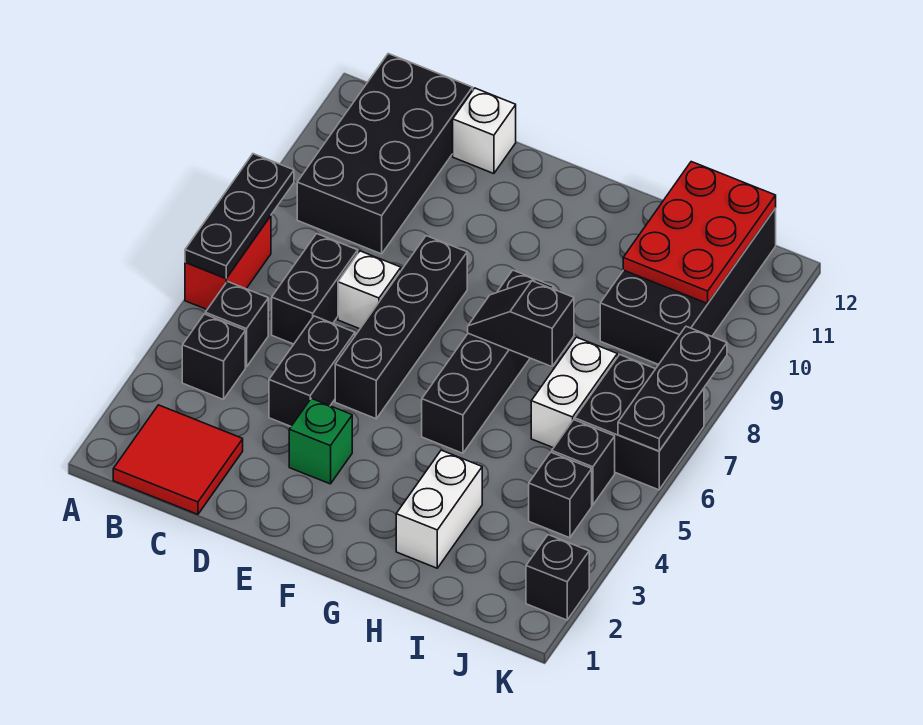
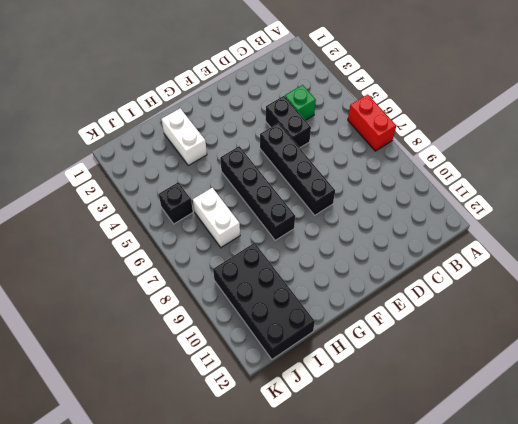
green 1x1 brick [285,85,316,120] -> green 1x1 brick moved to [289,398,352,484]
none -> red 2x2 tile [113,405,243,514]
none -> black 1x1 brick [182,314,245,400]
none -> black 1x1 brick [205,281,268,367]

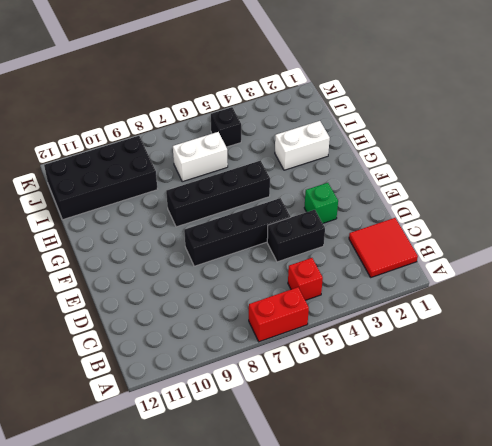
red 1x1 brick [288,258,323,300] -> black 1x1 brick [205,281,268,367]
none -> black 1x1 brick [182,314,245,400]
none -> black 2x4 brick [297,54,473,254]
none -> black 1x2 brick [272,234,358,344]

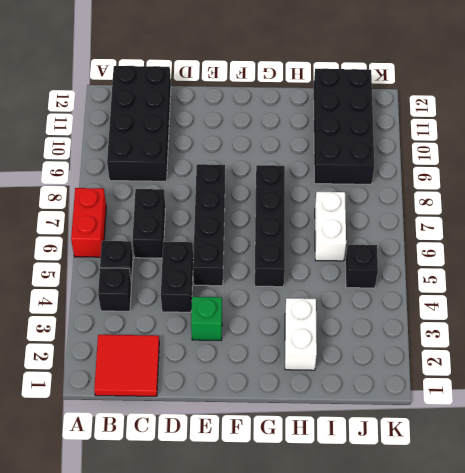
none -> white 1x1 brick [338,251,401,329]
none -> white 1x1 brick [453,88,516,174]
none -> black 1x1 brick [529,452,592,538]

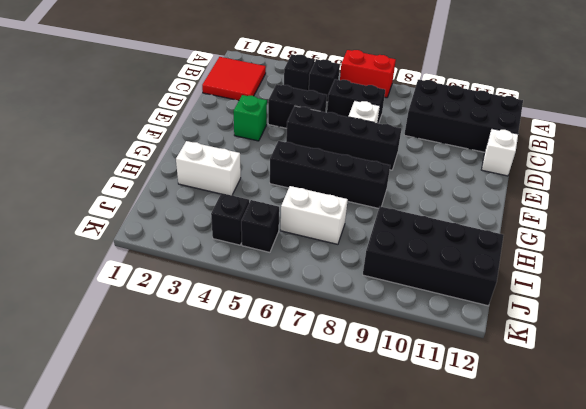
none -> black 2x2 brick [575,355,704,490]
none -> black 1x1 brick [526,535,589,620]
none -> black 1x3 plate [185,154,294,278]

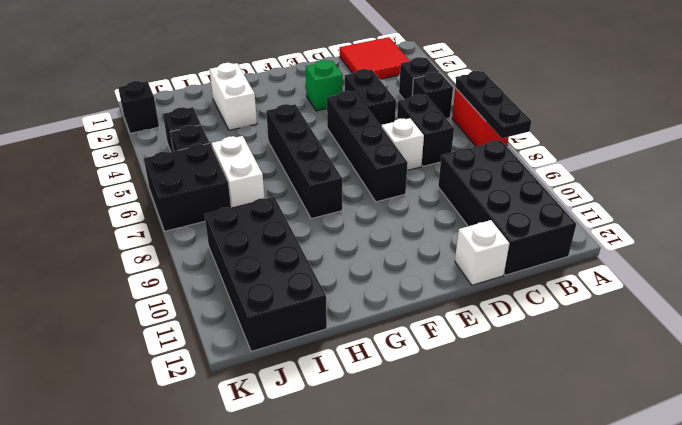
none -> black 1x2 slope [468,281,574,367]
none -> red 2x3 plate [623,162,776,304]
none -> black 1x3 plate [618,326,727,451]

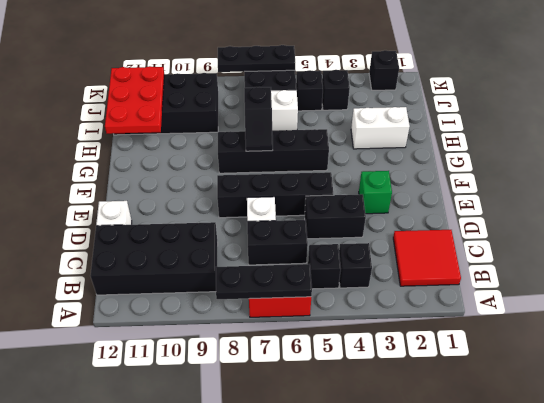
red 2x3 plate [105,66,164,134] -> red 2x3 plate turned to [623,162,776,304]

